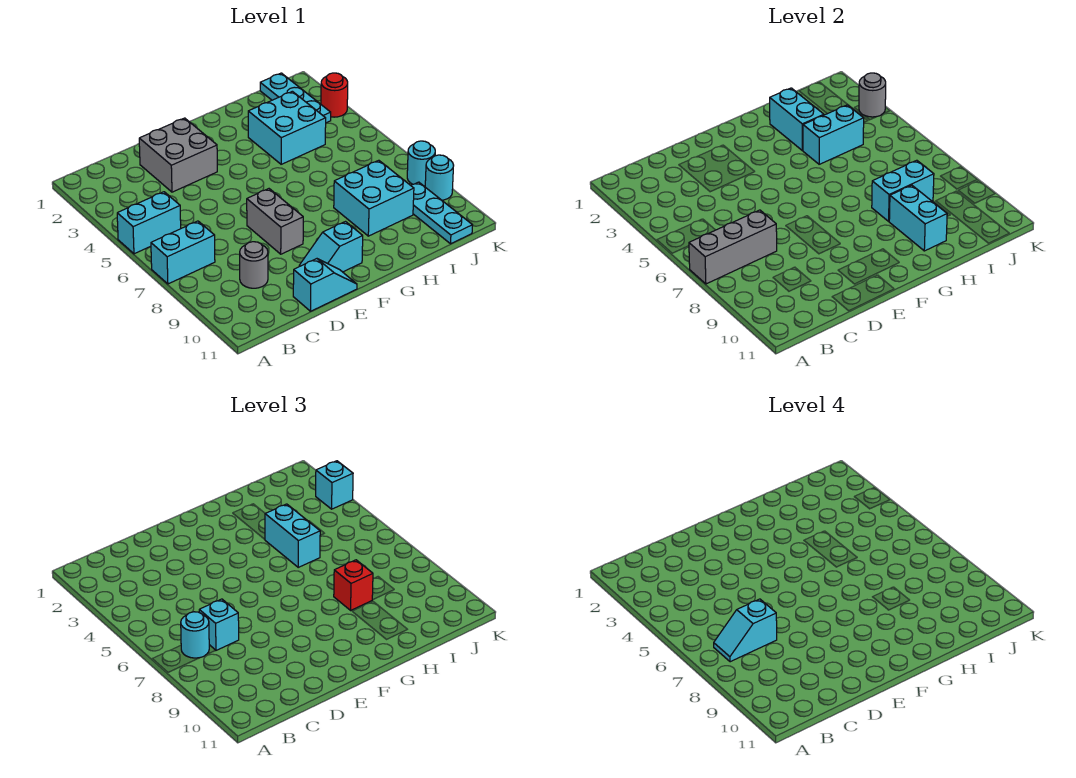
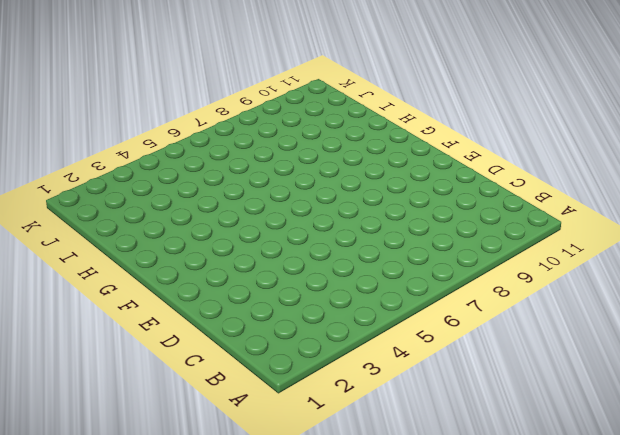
none -> cyan 1x2 brick [117,192,181,254]
none -> cyan 1x2 brick [151,221,215,284]
none -> grey 1x1 round brick [240,242,268,288]

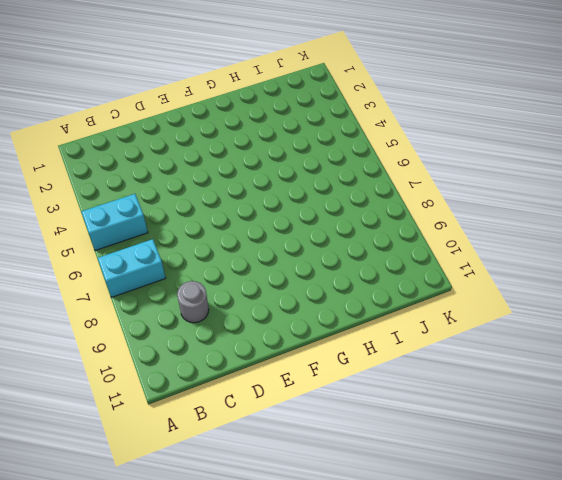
none -> grey 2x2 brick [139,118,217,192]
none -> cyan 1x2 slope [293,259,357,311]
none -> grey 1x2 brick [247,189,303,254]

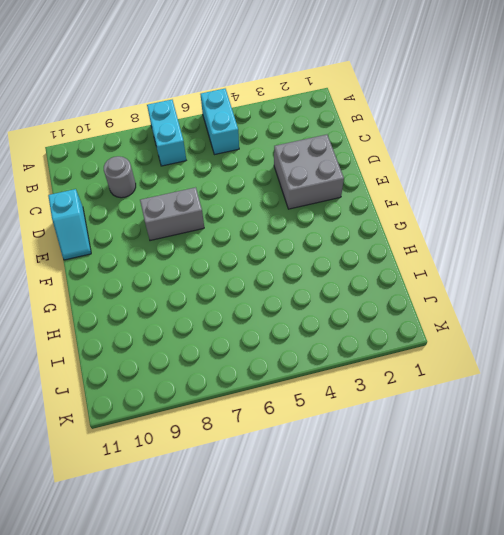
none -> cyan 1x2 slope [299,222,363,272]
none -> cyan 2x2 brick [248,91,326,164]
none -> cyan 2x2 brick [334,160,414,236]

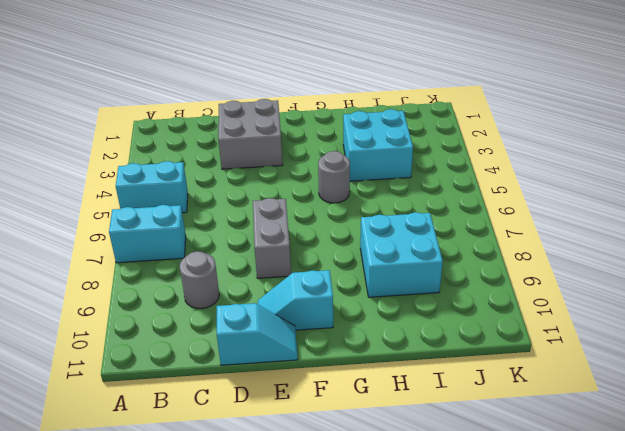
grey 1x1 round brick [318,151,350,203] -> grey 1x1 round brick moved to [859,73,886,117]
none -> cyan 1x3 plate [260,73,331,123]
none -> cyan 1x3 plate [411,182,472,244]
none -> red 1x1 round brick [321,73,348,117]

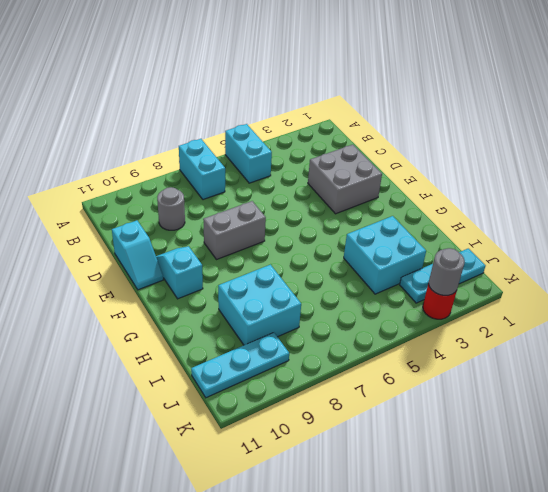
none -> cyan 1x1 round brick [407,141,435,186]
none -> cyan 1x1 round brick [425,155,454,200]
none -> grey 1x3 brick [689,210,777,284]

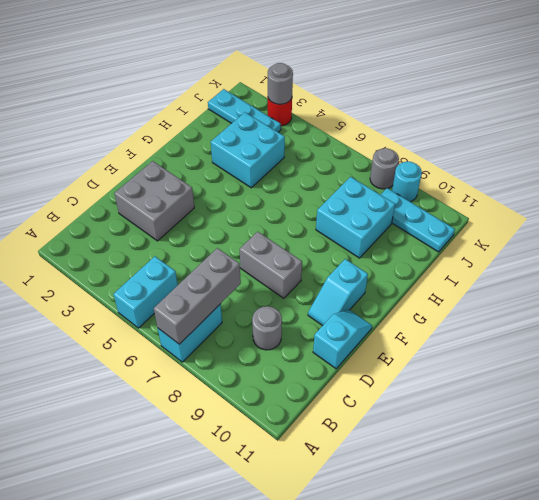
grey 1x1 round brick [370,148,399,189] -> cyan 1x1 round brick [407,141,435,186]
none -> cyan 1x2 brick [770,88,824,151]
none -> cyan 1x2 brick [803,105,864,164]
none -> cyan 1x2 brick [872,160,934,221]

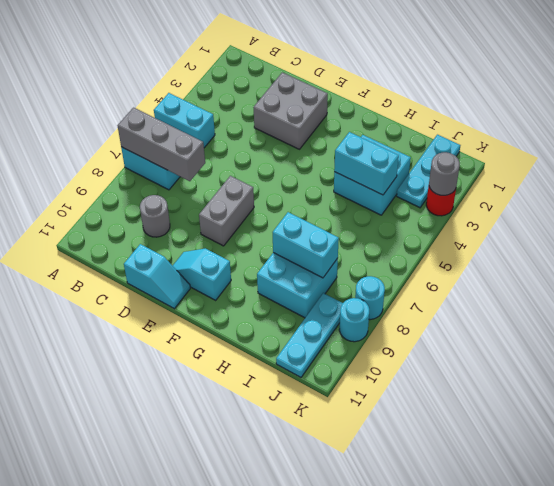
none -> cyan 1x2 brick [770,88,824,151]
none -> cyan 1x2 brick [889,185,947,251]
none -> cyan 1x1 round brick [181,612,209,658]

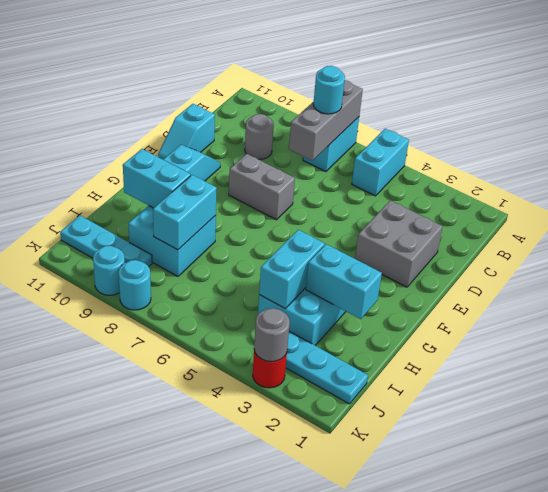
none -> cyan 1x1 brick [199,599,239,650]
none -> cyan 1x2 brick [265,504,320,567]
none -> red 1x1 brick [334,560,373,610]

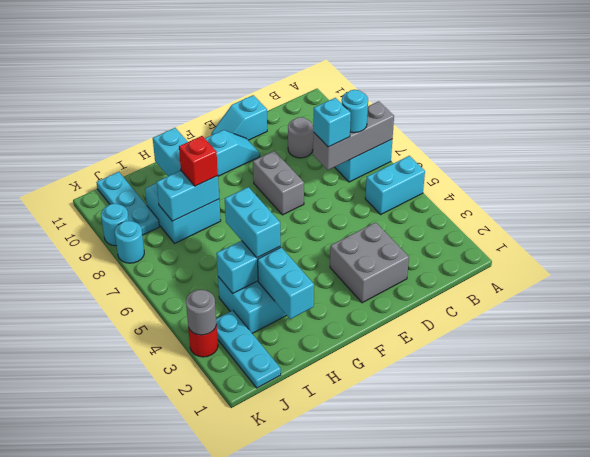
none -> cyan 1x1 brick [316,461,353,509]
none -> cyan 1x2 slope [714,599,777,662]

